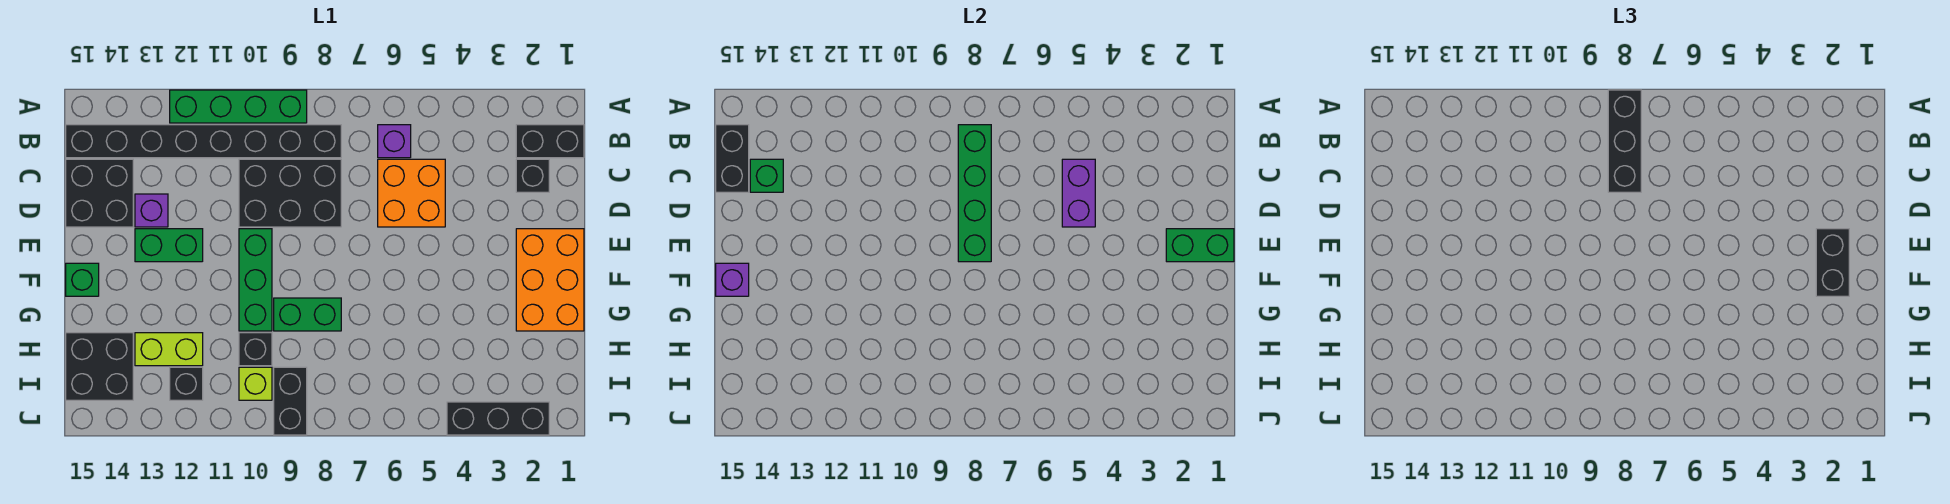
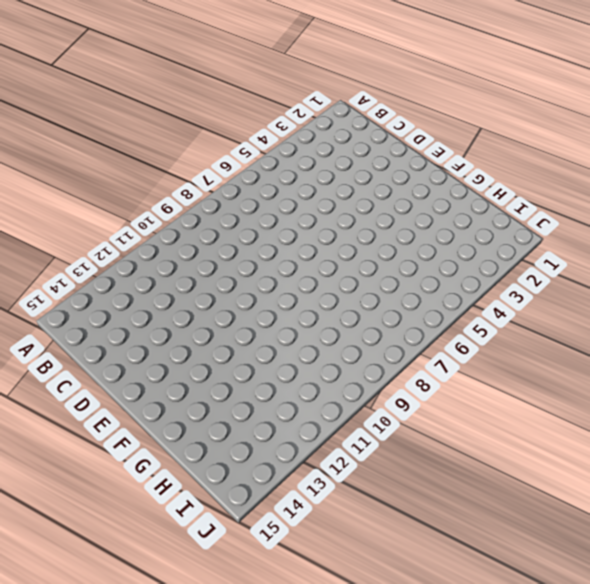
none -> green 1x4 brick [170,90,307,123]
none -> black 1x2 brick [516,125,584,158]
none -> purple 1x1 brick [378,125,411,158]

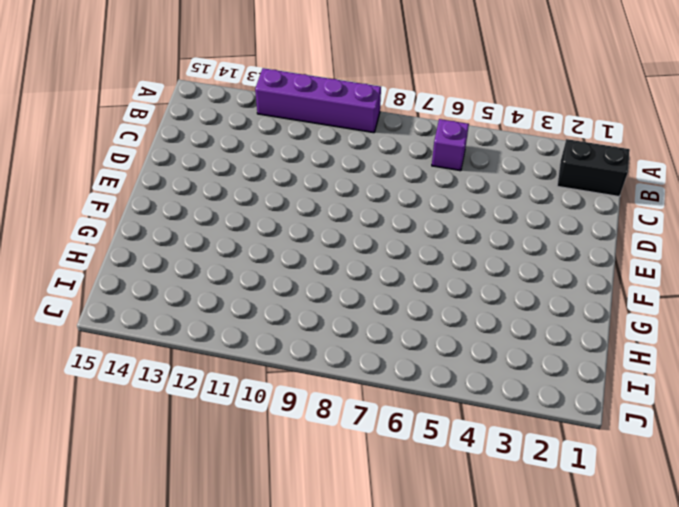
purple 1x4 brick [255,68,381,133] -> green 1x4 brick [170,90,307,123]
none -> black 1x8 brick [66,125,341,158]
none -> black 1x1 brick [516,159,549,192]
none -> orange 2x2 brick [378,159,445,227]

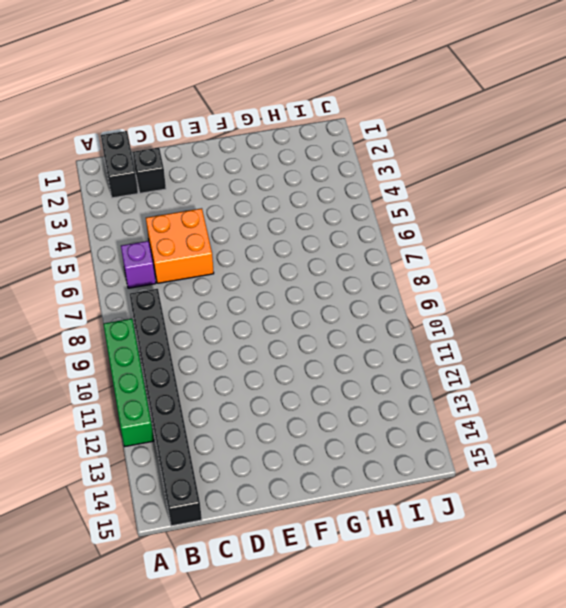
none -> black 2x3 brick [239,159,341,227]
none -> black 2x2 brick [66,159,133,227]
none -> purple 1x1 brick [135,194,168,227]

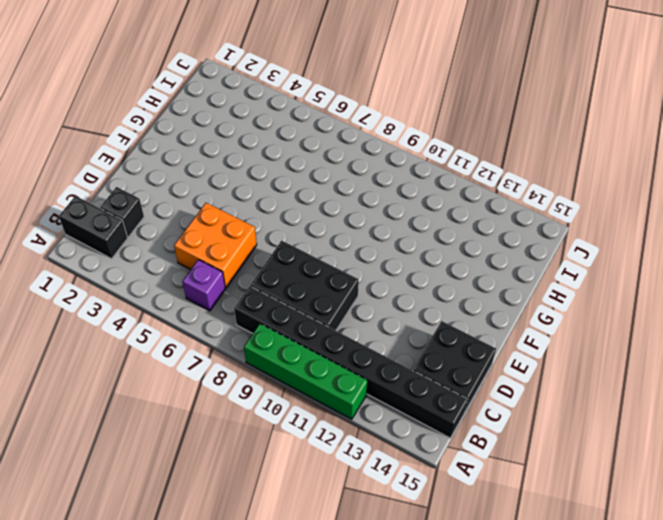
none -> purple 1x1 brick [135,194,168,227]
none -> orange 2x3 brick [516,229,584,331]
none -> green 1x3 brick [239,229,272,331]

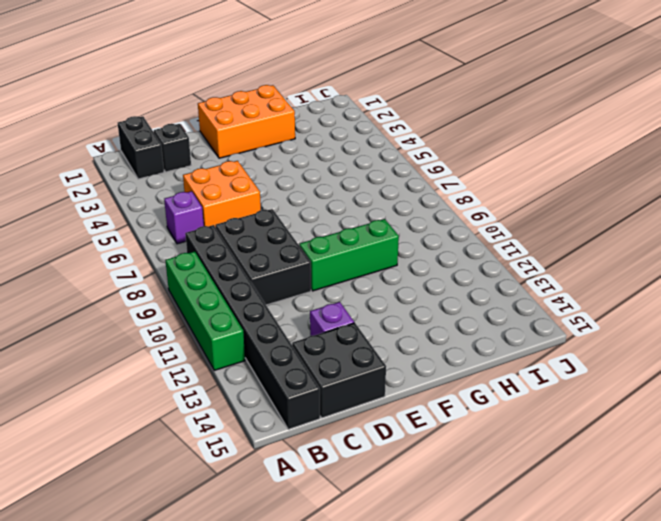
none -> green 1x2 brick [135,229,203,262]
none -> green 1x1 brick [66,263,99,296]
none -> green 1x2 brick [274,298,341,331]

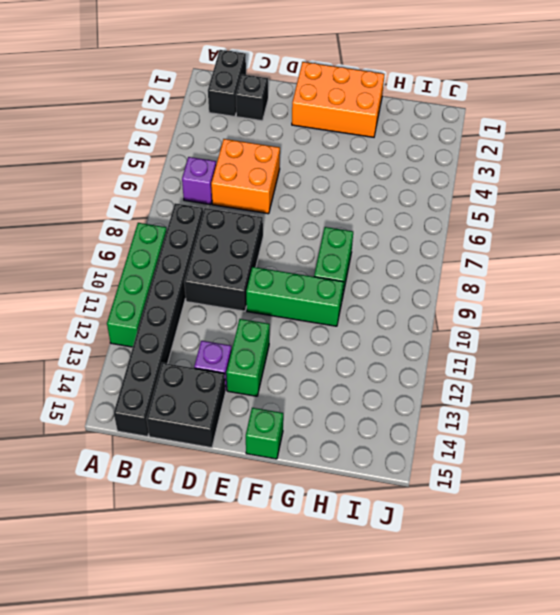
none -> black 1x1 brick [239,333,272,366]
none -> lime 1x2 brick [135,333,203,366]
none -> black 2x2 brick [66,333,133,400]

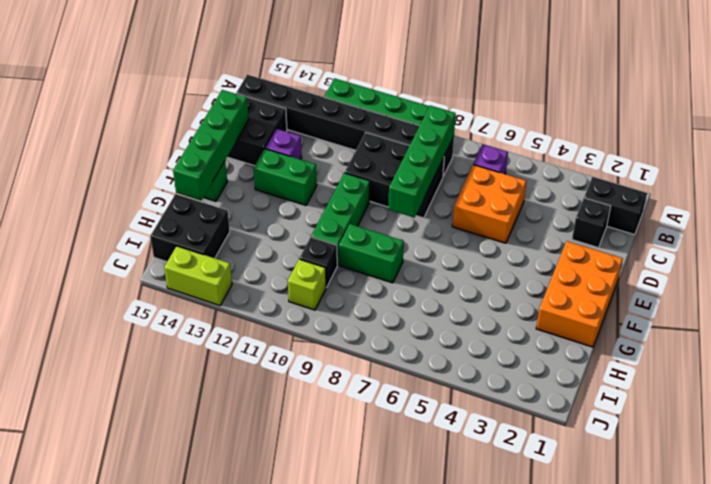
green 1x4 brick [173,90,249,200] -> purple 1x1 brick [716,263,749,296]
lime 1x2 brick [164,246,232,306] -> lime 1x2 brick moved to [135,333,203,366]
none -> black 1x2 brick [274,367,307,435]
none -> black 1x1 brick [170,367,203,400]
none -> black 1x3 brick [447,402,549,435]

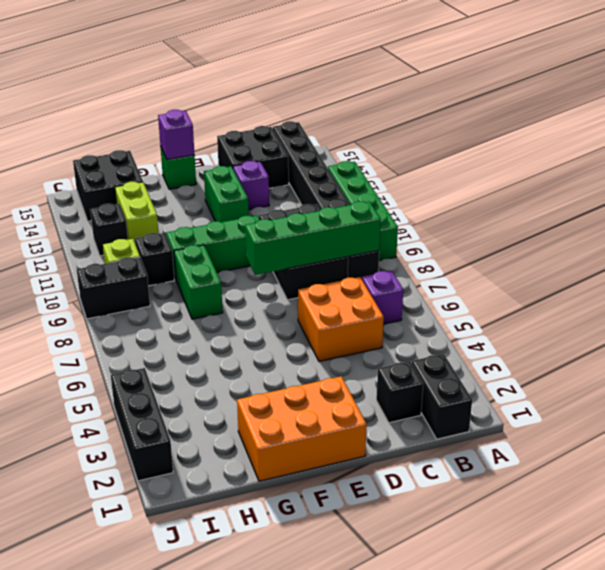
none -> black 1x2 brick [716,125,749,192]
none -> purple 1x2 brick [1062,159,1095,227]
none -> green 1x1 brick [750,159,783,192]

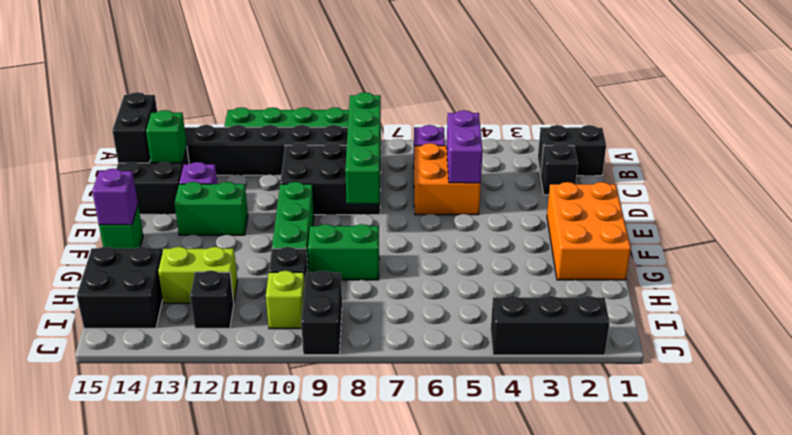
none -> green 1x2 brick [1166,229,1234,262]
none -> black 1x3 brick [1608,90,1641,192]
none -> black 1x2 brick [1816,229,1849,296]

